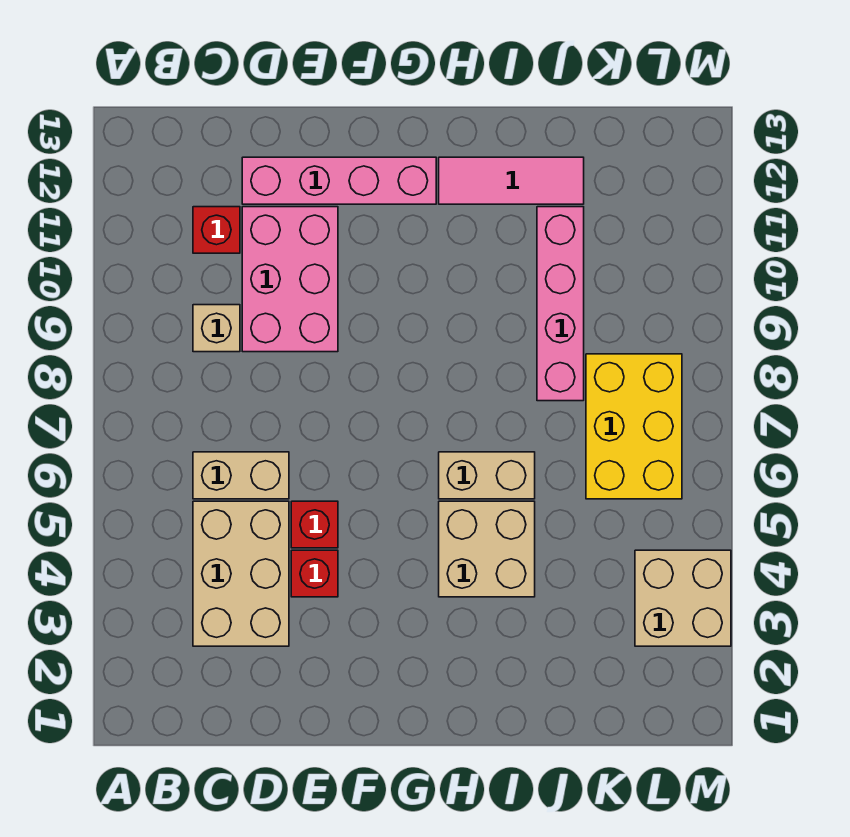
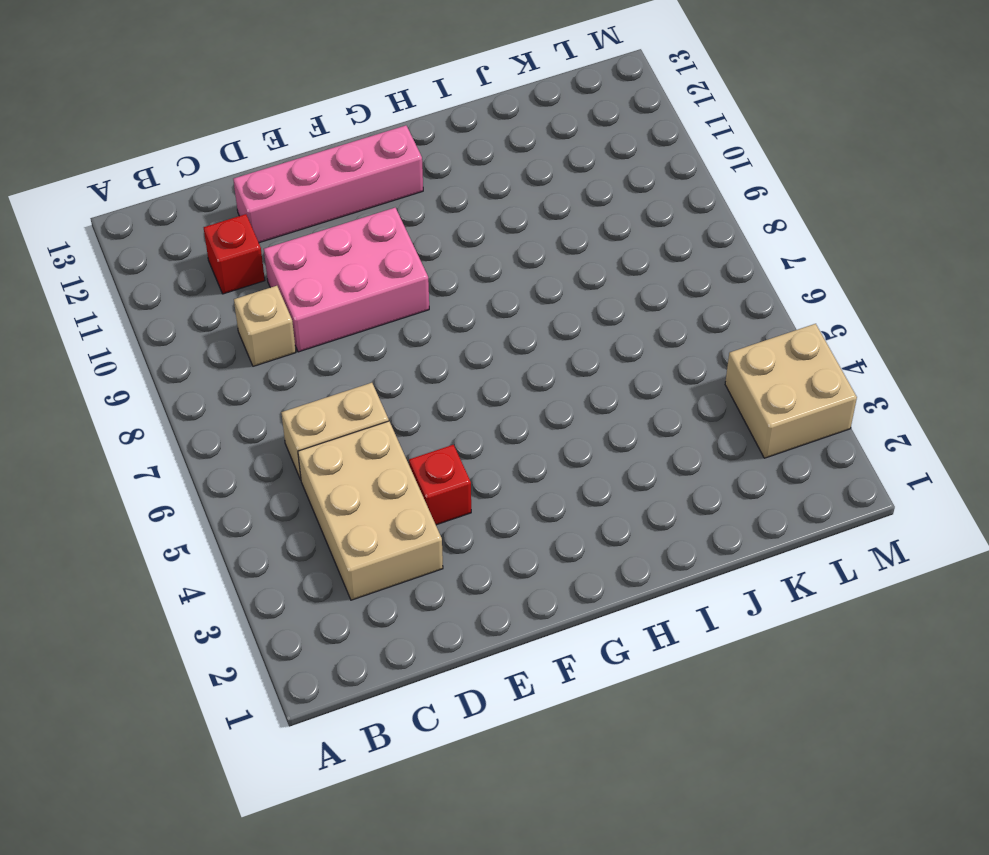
pink 2x3 brick [264,208,429,352] -> pink 2x3 brick turned to [242,207,338,352]
none -> red 1x1 brick [291,501,338,548]
none -> tan 2x2 brick [439,501,535,597]
none -> tan 1x2 brick [439,452,535,499]

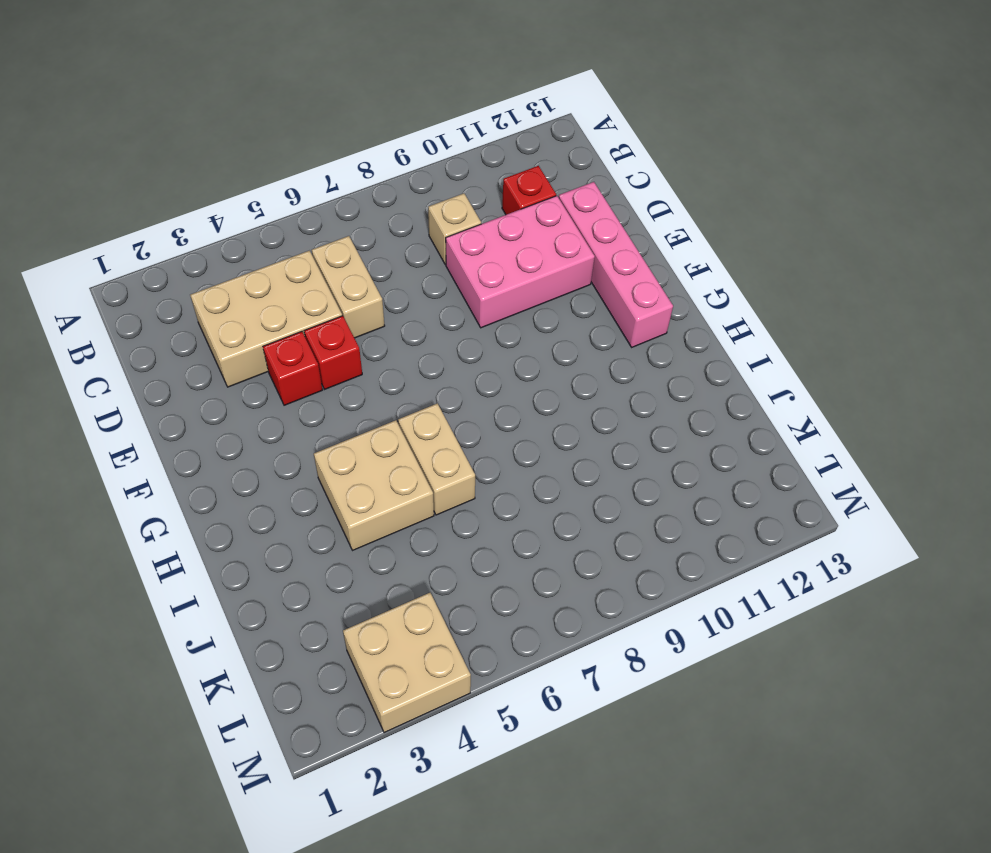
none -> pink 1x3 tile [439,157,584,204]
none -> pink 1x4 brick [537,207,584,401]
none -> yellow 2x3 brick [586,354,682,499]

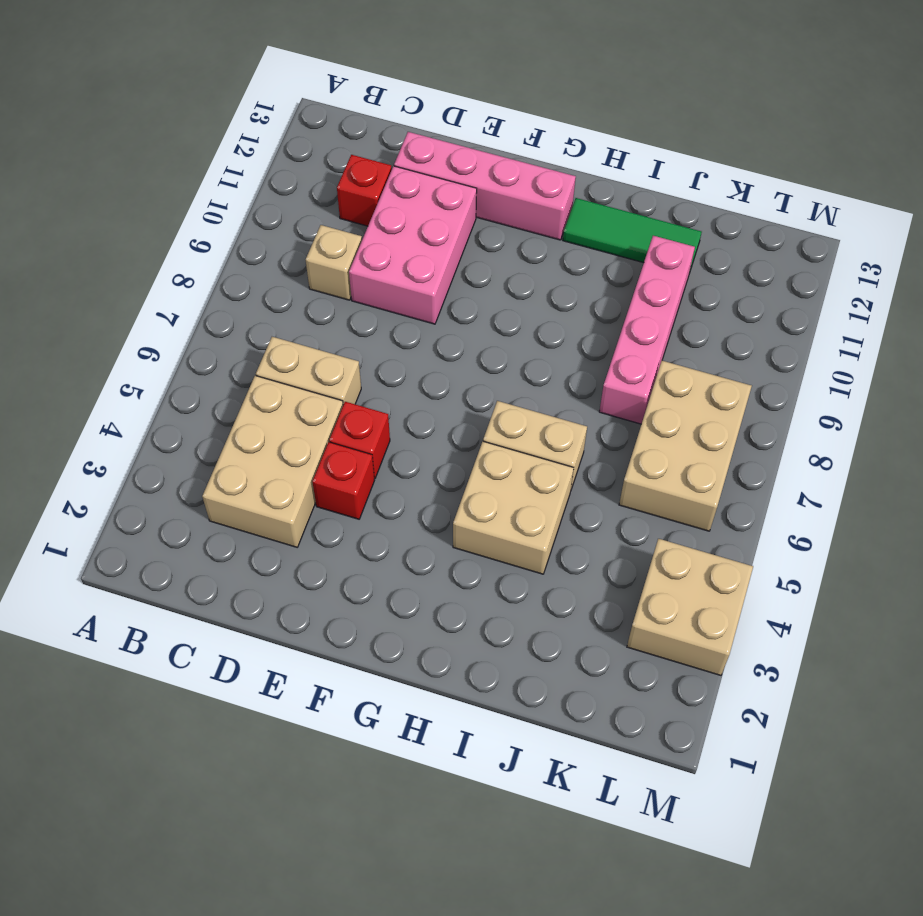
green 1x3 tile [563,198,702,270] -> pink 1x3 tile [439,157,584,204]
tan 2x3 brick [619,361,752,531] -> yellow 2x3 brick [586,354,682,499]

